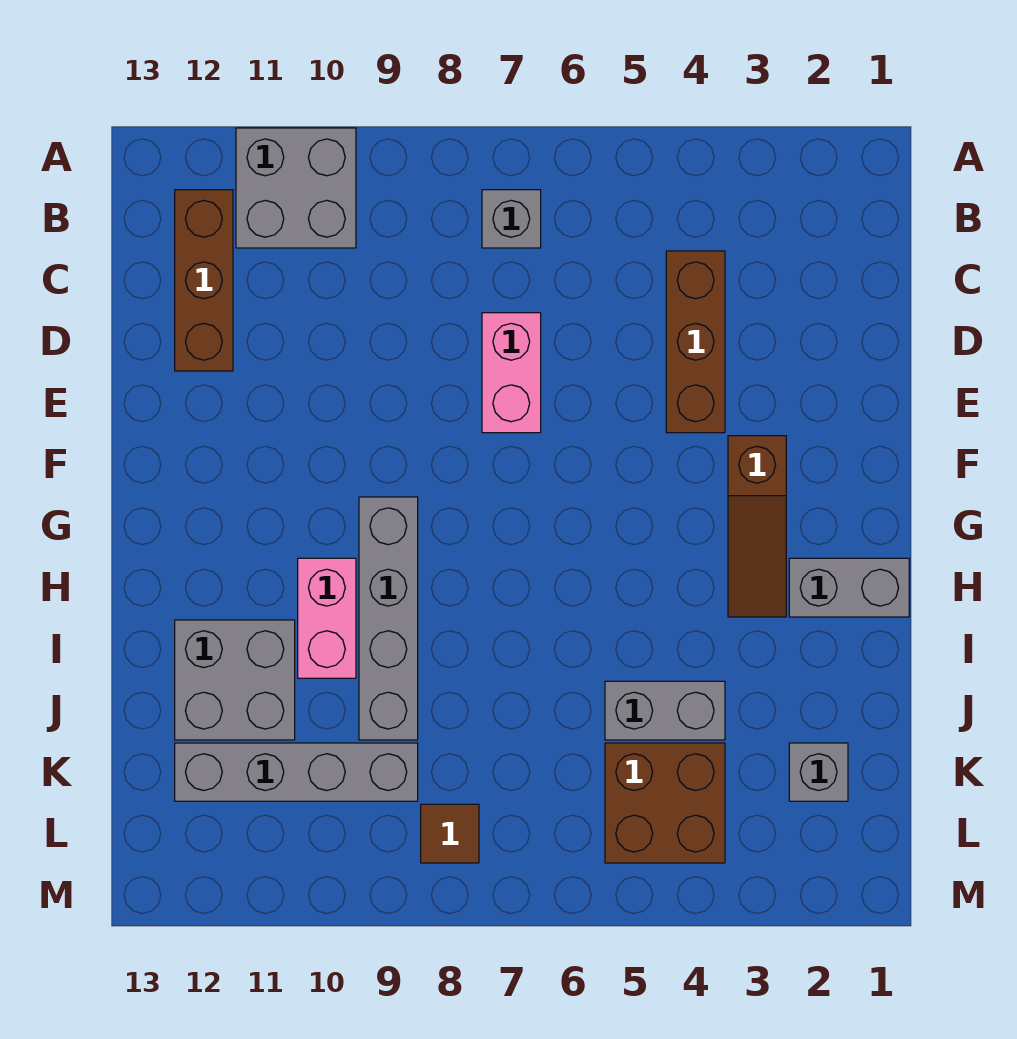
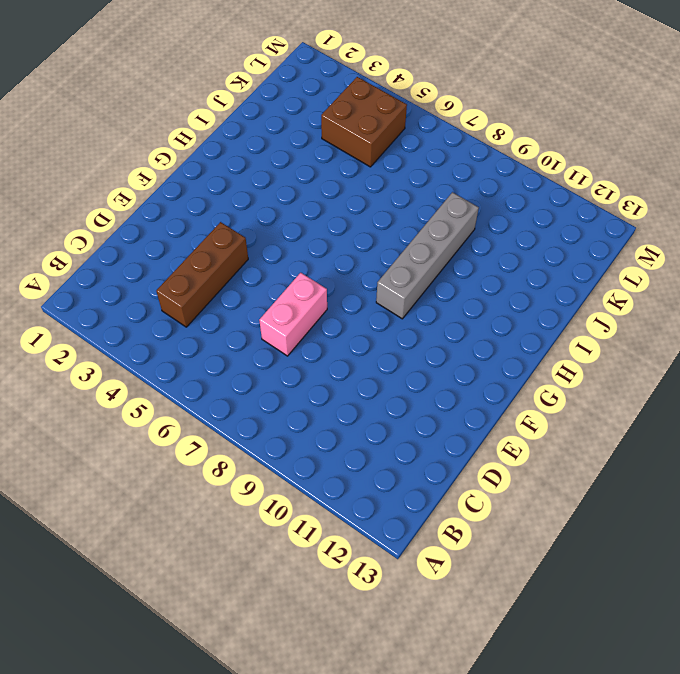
none -> grey 2x2 brick [236,128,356,248]
none -> grey 1x1 brick [482,190,541,248]
none -> brown 1x3 brick [175,190,233,371]

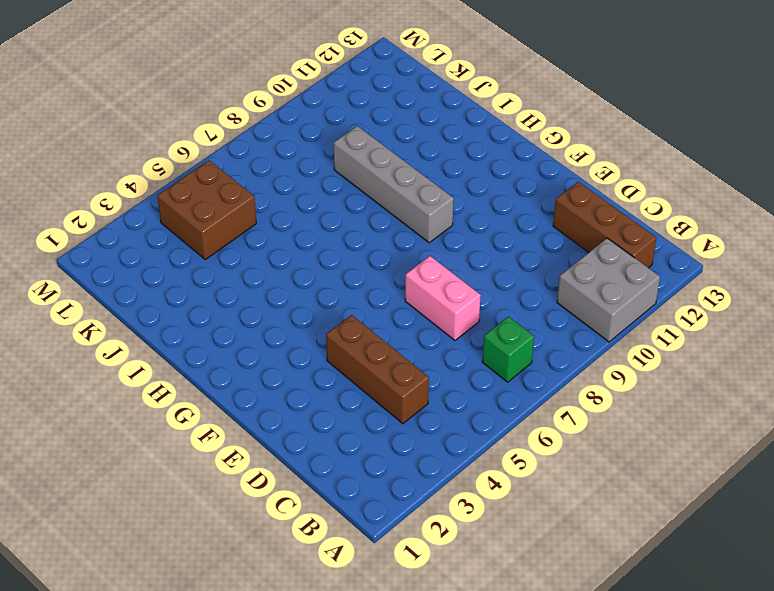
green 1x1 brick [482,316,534,382] -> grey 1x1 brick [482,190,541,248]
none -> brown 1x3 slope [728,436,786,617]
none -> grey 1x2 brick [789,558,909,617]
none -> pink 1x2 brick [298,558,356,678]

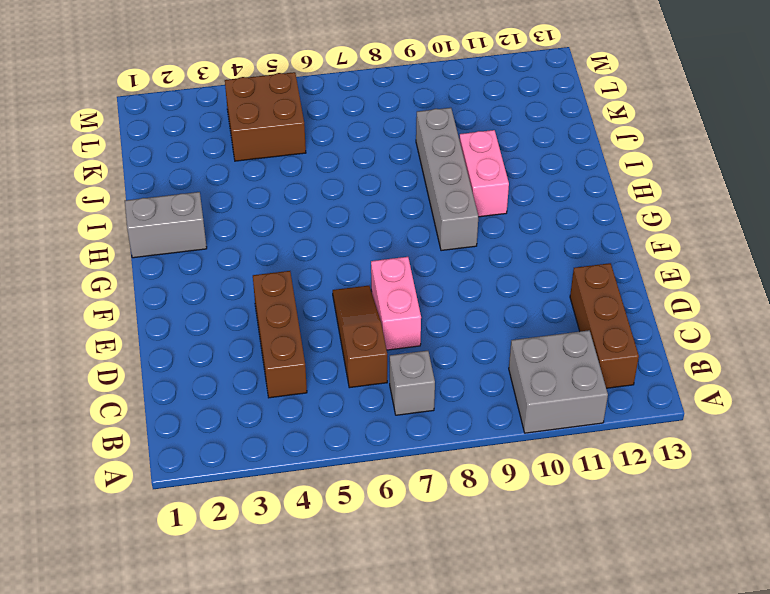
brown 1x3 slope [333,286,387,388] -> brown 1x3 slope moved to [728,436,786,617]
none -> grey 2x2 brick [175,620,295,740]
none -> grey 1x2 brick [605,681,725,740]
none -> grey 1x1 brick [789,743,848,801]

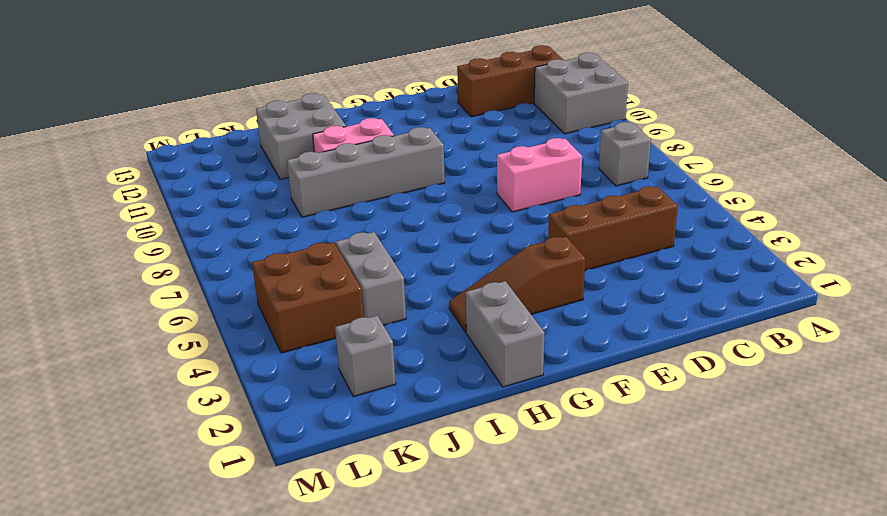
none -> grey 1x4 brick [175,743,418,801]
none -> brown 1x1 tile [421,804,479,863]

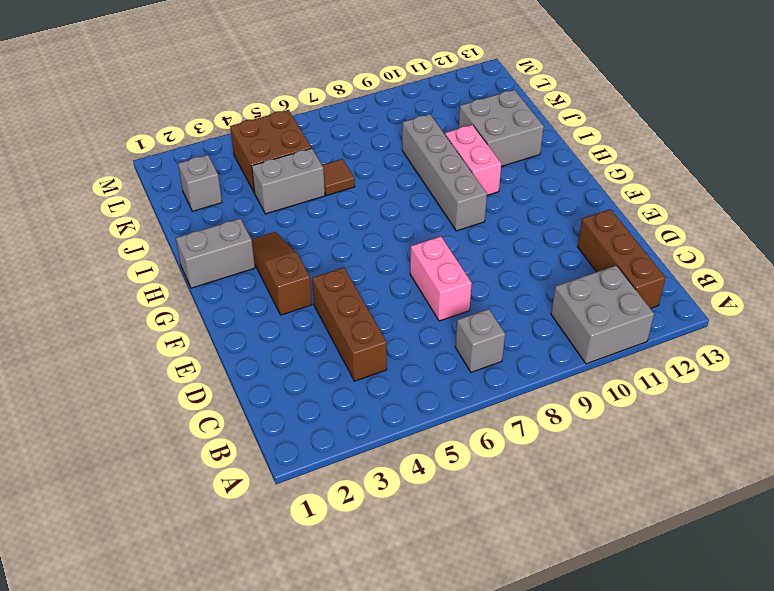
brown 1x1 tile [322,159,355,196] -> brown 1x1 tile moved to [421,804,479,863]
none -> grey 1x4 brick [175,743,418,801]

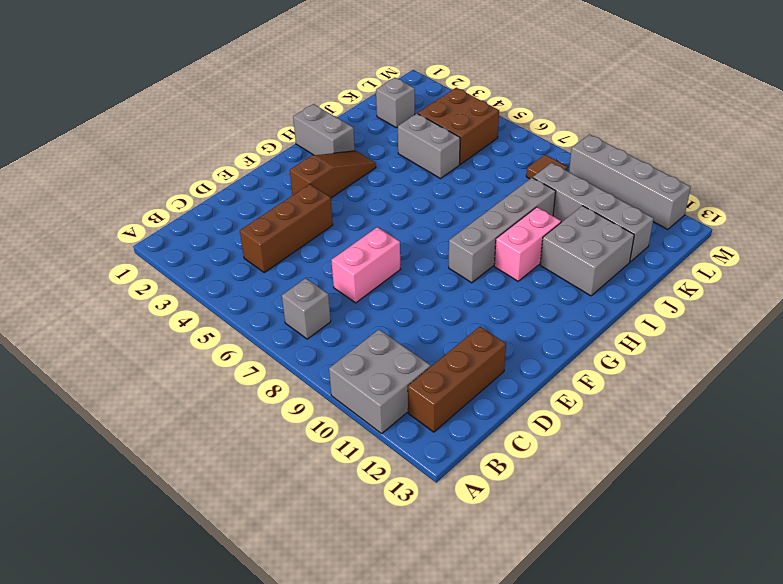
grey 1x4 brick [569,134,691,230] -> none

